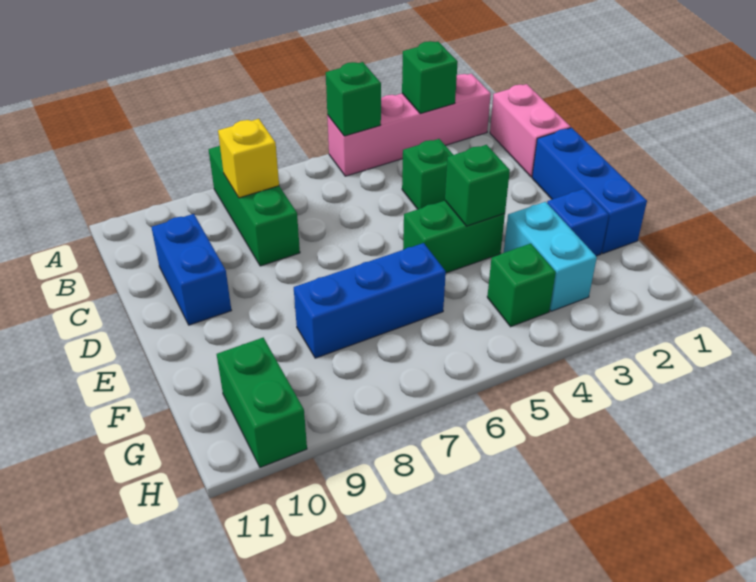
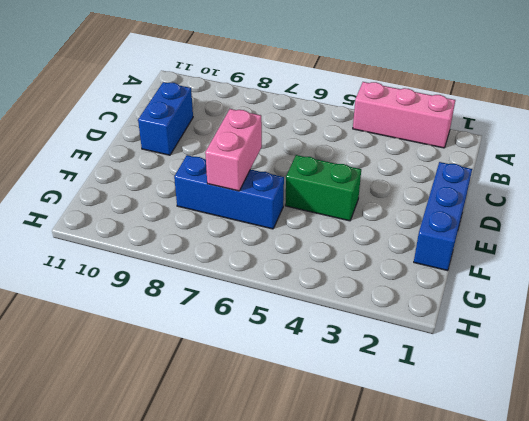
pink 1x3 brick [353,82,455,148] -> pink 1x4 brick [327,74,491,176]
pink 1x2 brick [205,109,262,191] -> pink 1x2 brick moved to [490,84,570,177]
none -> green 1x3 brick [209,146,300,266]
none -> green 1x1 brick [402,139,453,209]
none -> blue 1x1 brick [547,189,609,256]

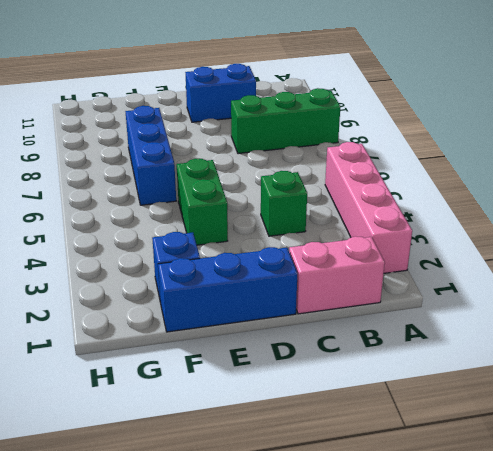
none -> cyan 1x2 brick [504,202,597,311]
none -> green 1x1 brick [487,244,556,327]
none -> green 1x2 brick [217,338,307,467]

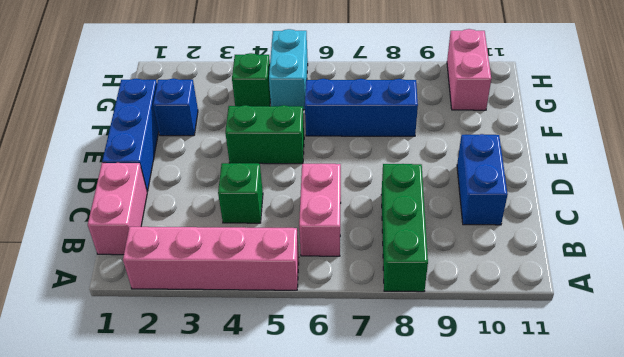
pink 1x2 brick [299,164,341,256] -> none
cyan 1x2 brick [269,29,308,110] -> cyan 1x2 brick moved to [504,202,597,311]
pink 1x2 brick [447,29,491,110] -> green 1x2 brick [217,338,307,467]
none -> green 1x1 brick [402,41,458,114]
none -> green 1x1 brick [326,62,381,136]
none -> yellow 1x1 brick [218,119,279,198]

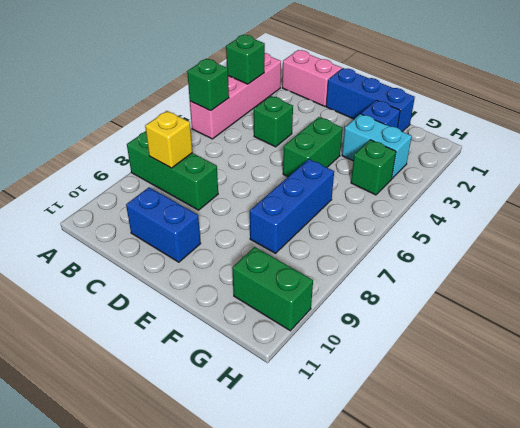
none -> green 1x1 brick [445,145,510,226]

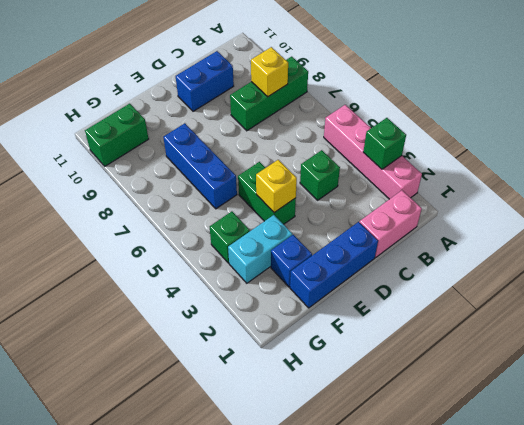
yellow 1x1 brick [256,160,297,213] -> green 1x1 brick [445,145,510,226]
none -> green 1x1 brick [326,62,381,136]

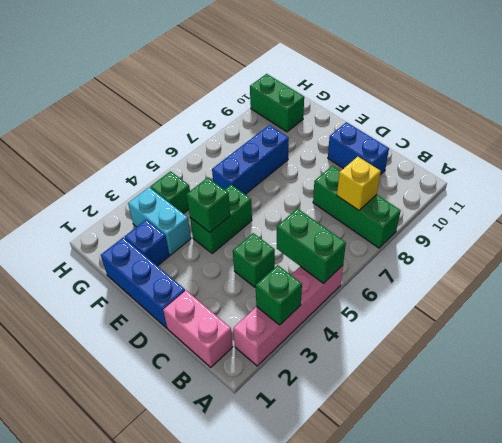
green 1x2 brick [277,208,346,283] -> green 1x1 brick [326,62,381,136]

